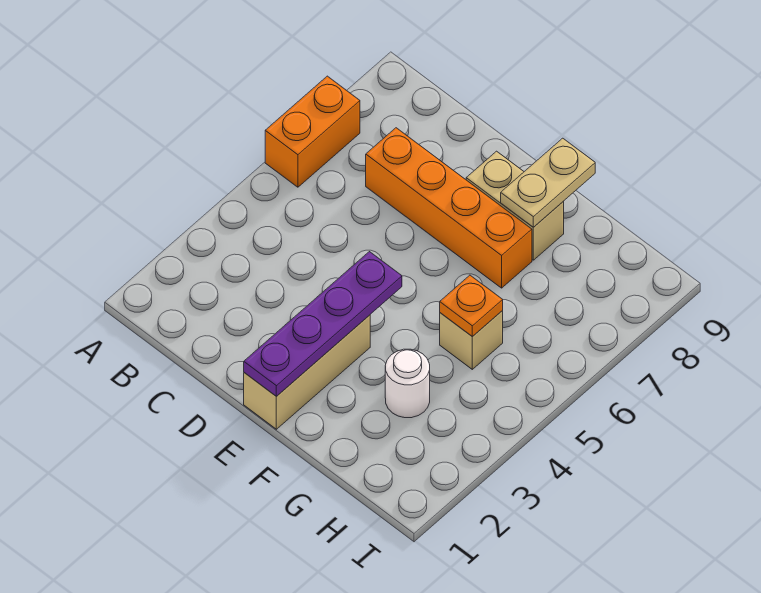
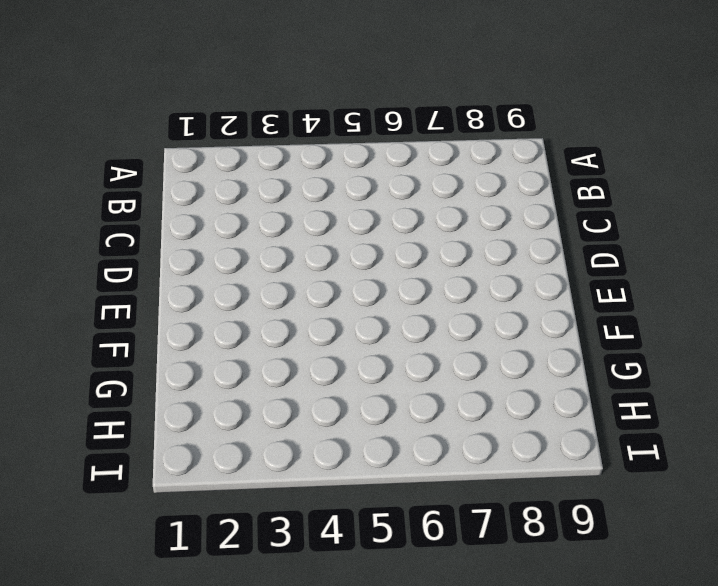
none -> orange 1x2 brick [265,76,360,187]
none -> orange 1x4 brick [366,128,532,288]

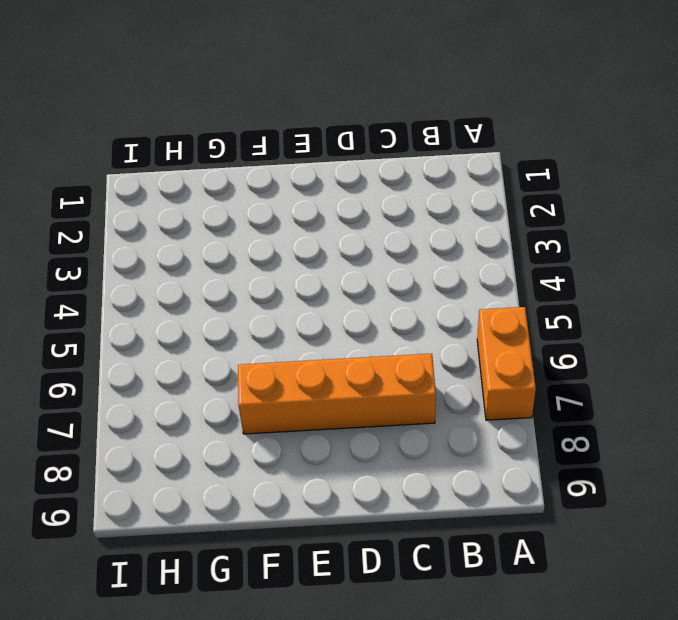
none -> tan 1x3 brick [244,315,370,429]
none -> tan 1x2 brick [466,151,564,260]

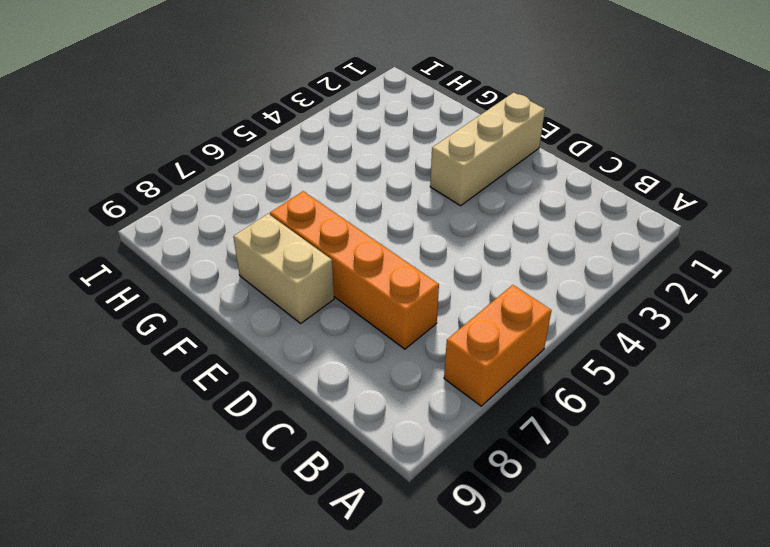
none -> white 1x1 round brick [385,349,430,418]
none -> tan 1x1 brick [440,311,503,369]

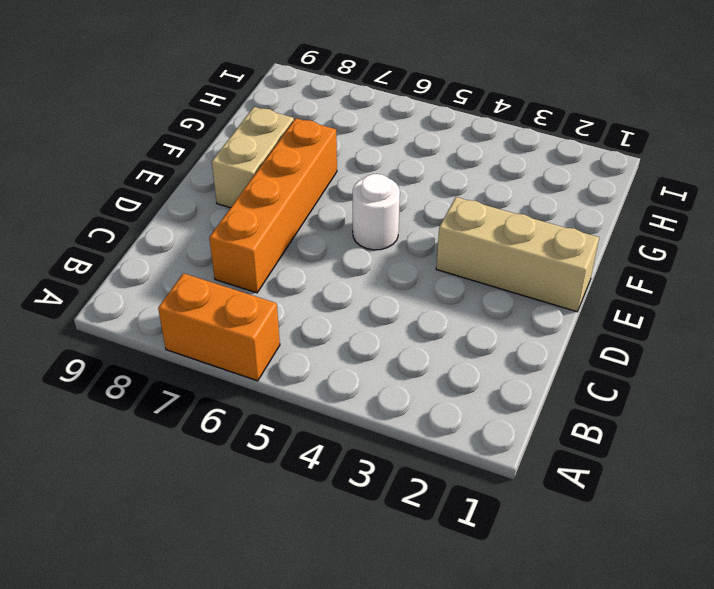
white 1x1 round brick [353,174,400,250] -> white 1x1 round brick moved to [385,349,430,418]
none -> tan 1x1 brick [440,311,503,369]
none -> purple 1x4 plate [244,252,402,396]

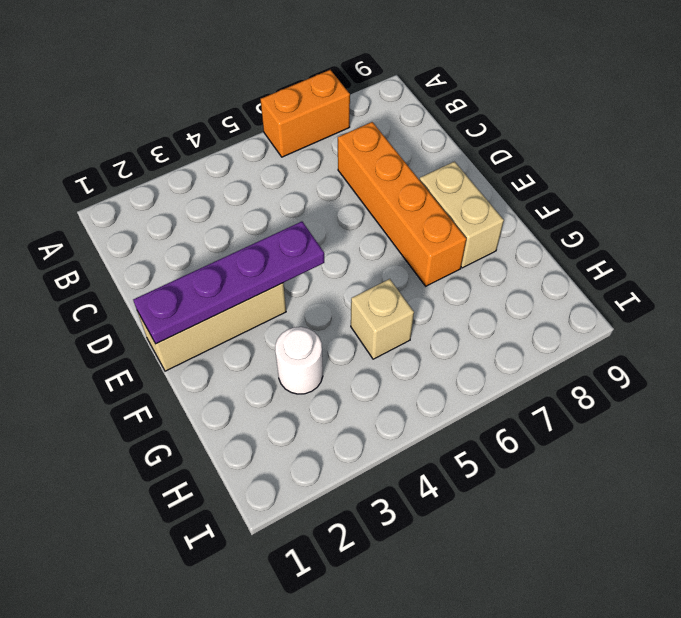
none -> tan 1x2 plate [501,138,595,227]
none -> orange 1x1 plate [440,275,503,337]

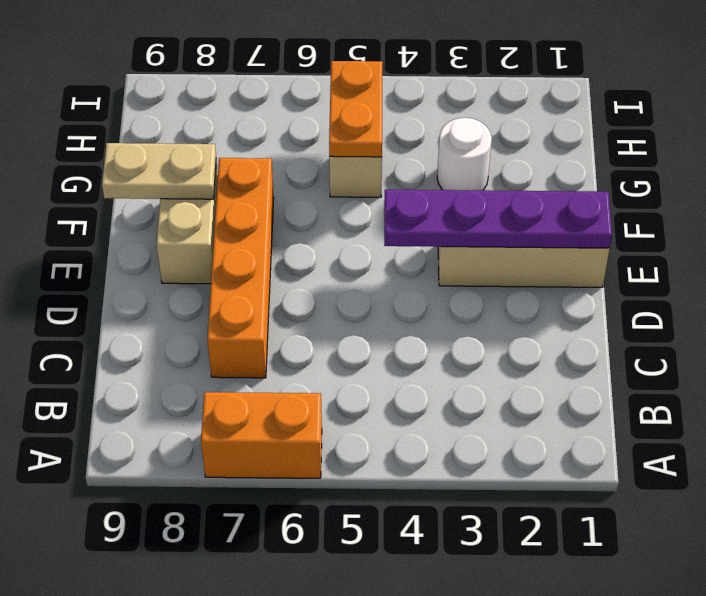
orange 1x2 plate [329,61,383,157] -> orange 1x1 plate [440,275,503,337]

